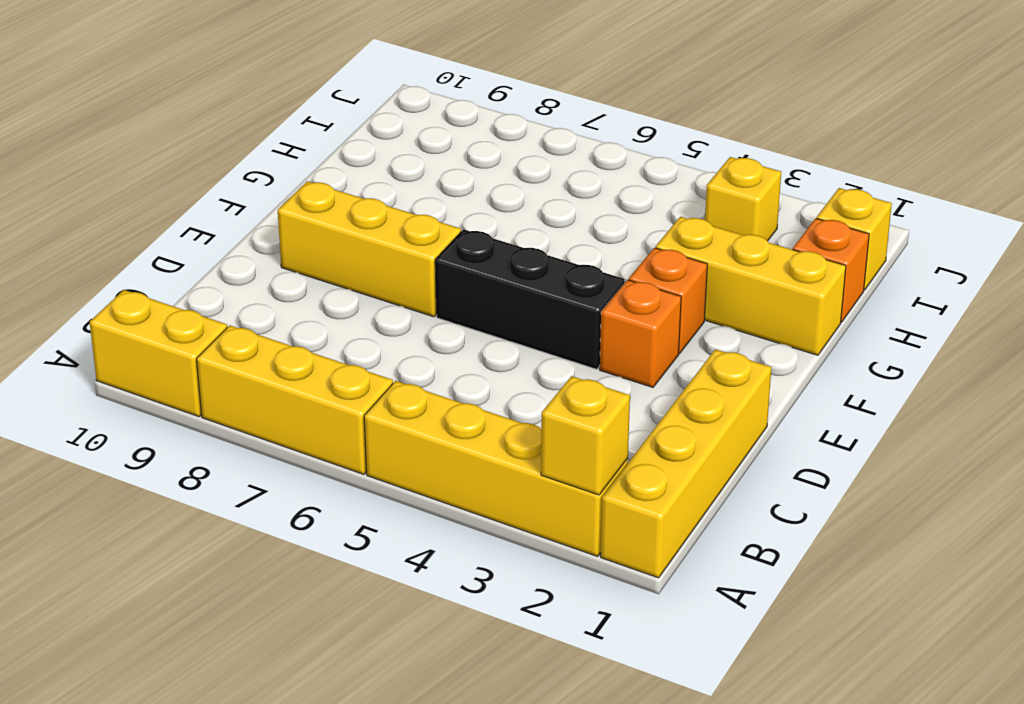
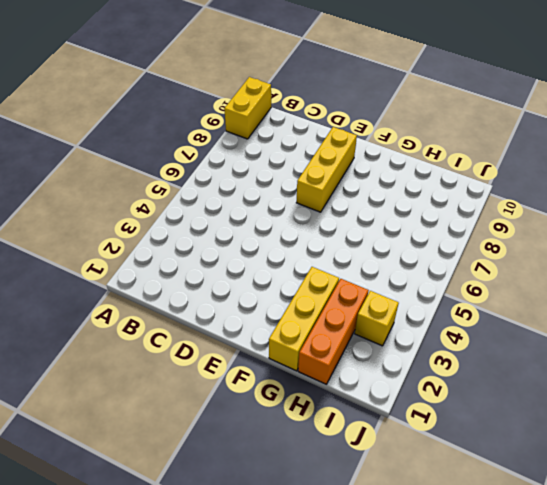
orange 1x3 brick [298,279,369,384] -> orange 1x1 brick [793,218,869,322]
none -> yellow 1x4 brick [601,349,771,578]
none -> yellow 1x4 brick [364,381,628,556]
none -> yellow 1x3 brick [197,325,393,474]

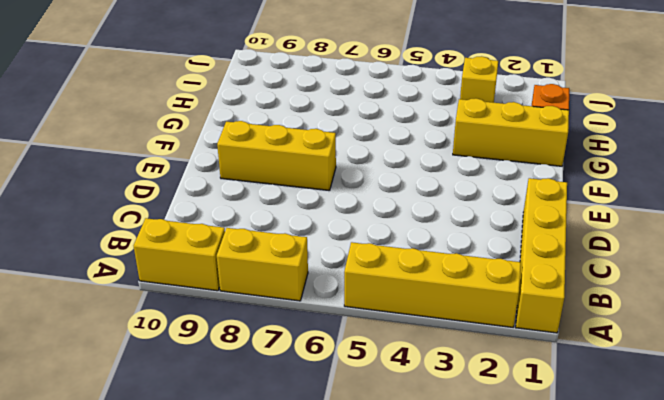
yellow 1x2 brick [217,228,308,301] -> yellow 1x3 brick [197,325,393,474]
none -> orange 1x1 brick [600,280,681,387]
none -> black 1x3 brick [435,229,625,369]
none -> orange 1x1 brick [629,248,707,353]

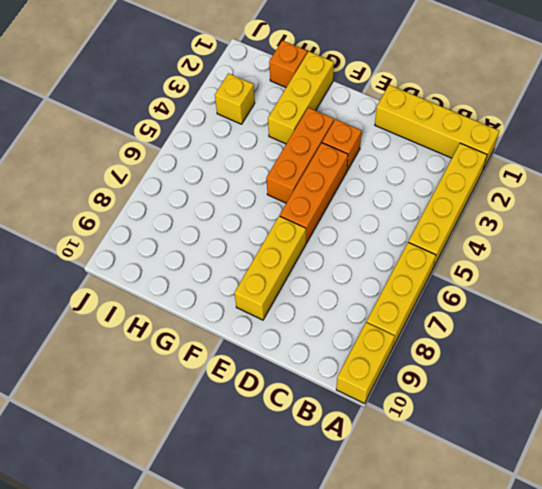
orange 1x3 brick [280,143,348,243] -> black 1x3 brick [435,229,625,369]
orange 1x3 brick [266,108,334,203] -> orange 1x1 brick [629,248,707,353]
none -> yellow 1x1 brick [817,188,892,290]
none -> yellow 1x1 brick [541,376,630,495]

